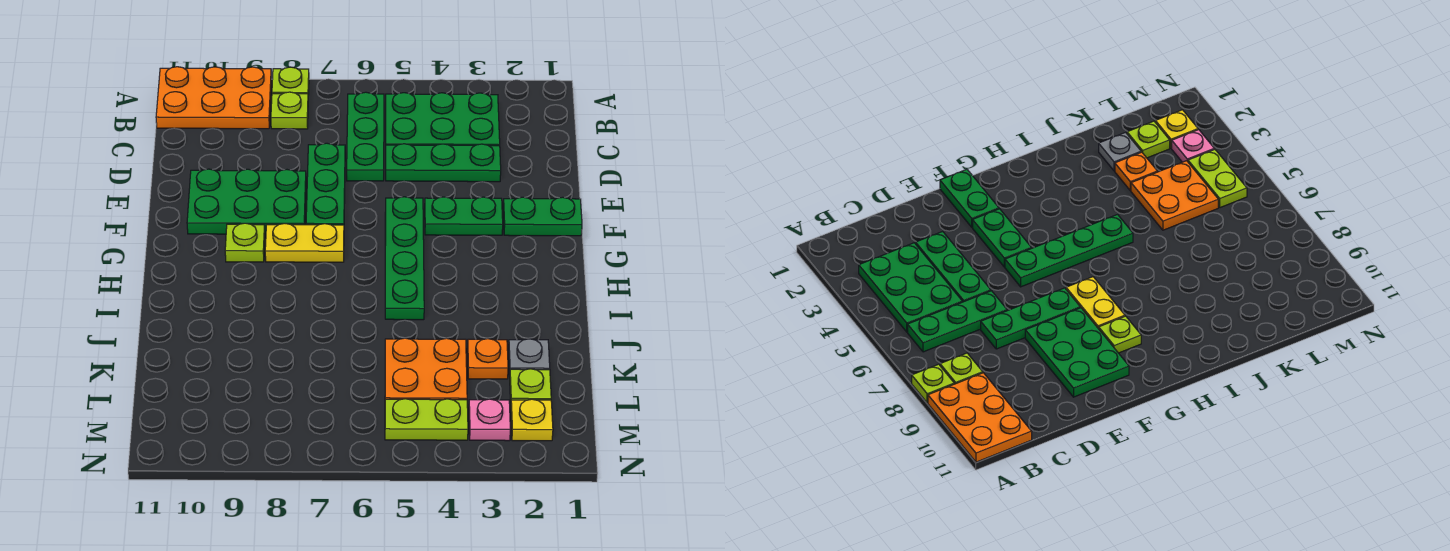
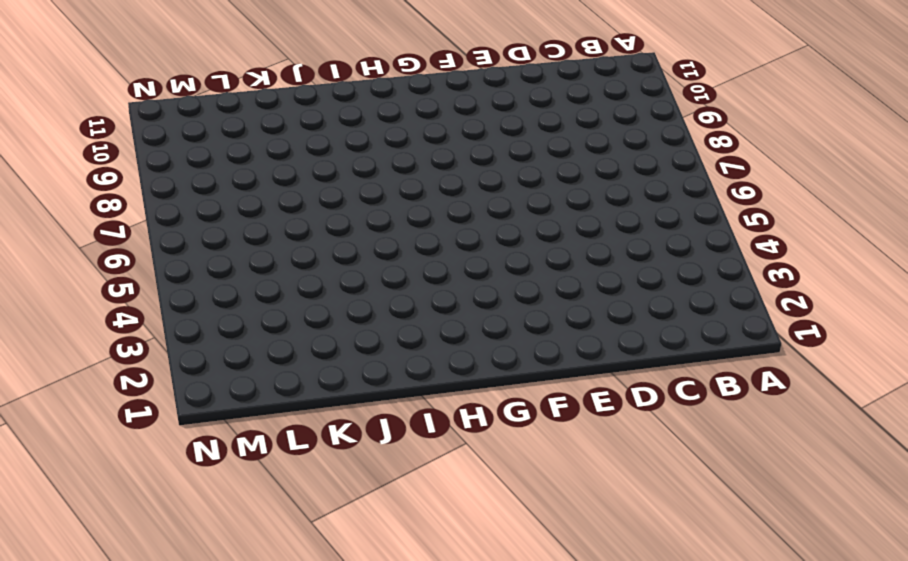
none -> lime 1x1 plate [272,67,309,95]
none -> orange 2x3 plate [156,67,271,129]
none -> green 2x3 plate [386,93,500,146]

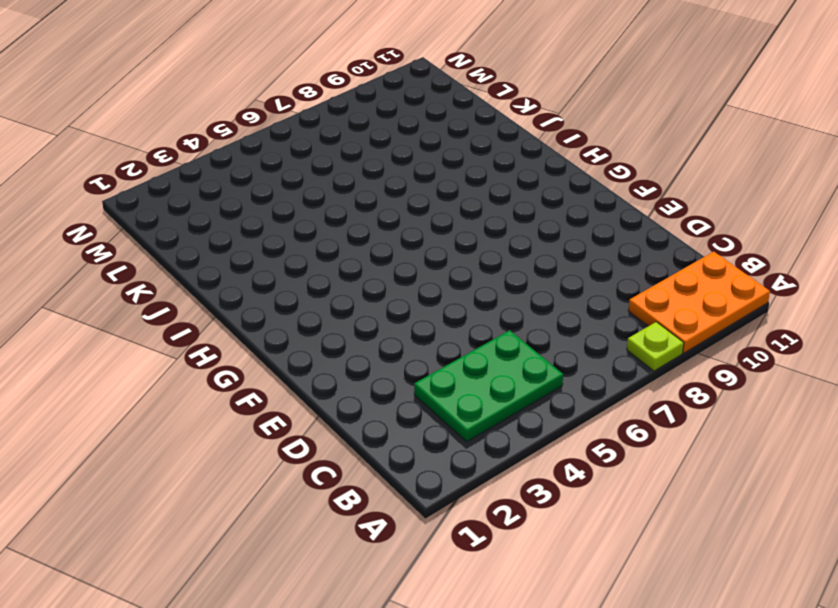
none -> green 1x3 plate [347,92,384,181]
none -> lime 1x1 plate [271,92,308,129]
none -> green 1x3 plate [386,144,501,182]

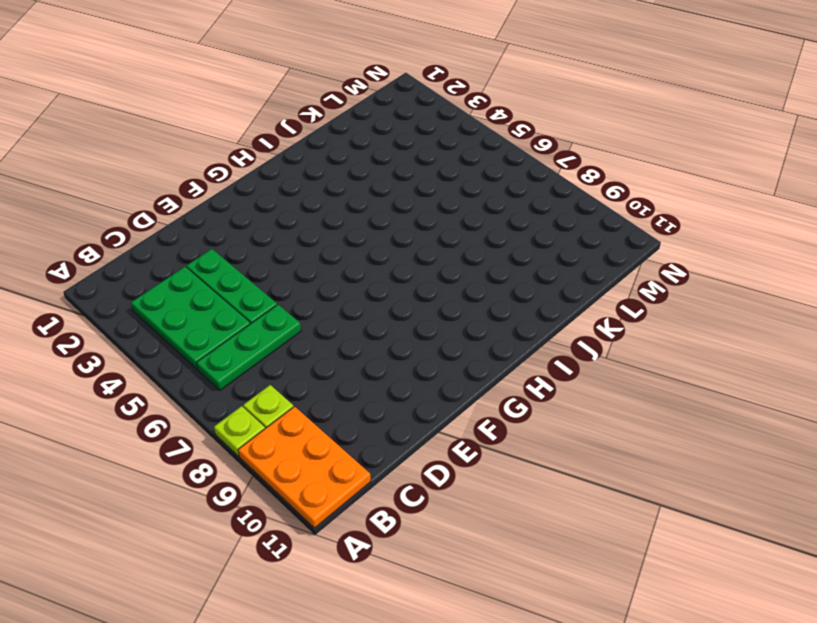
none -> green 1x3 plate [306,143,345,225]
none -> green 2x3 plate [187,169,306,234]
none -> green 1x2 plate [503,197,582,236]

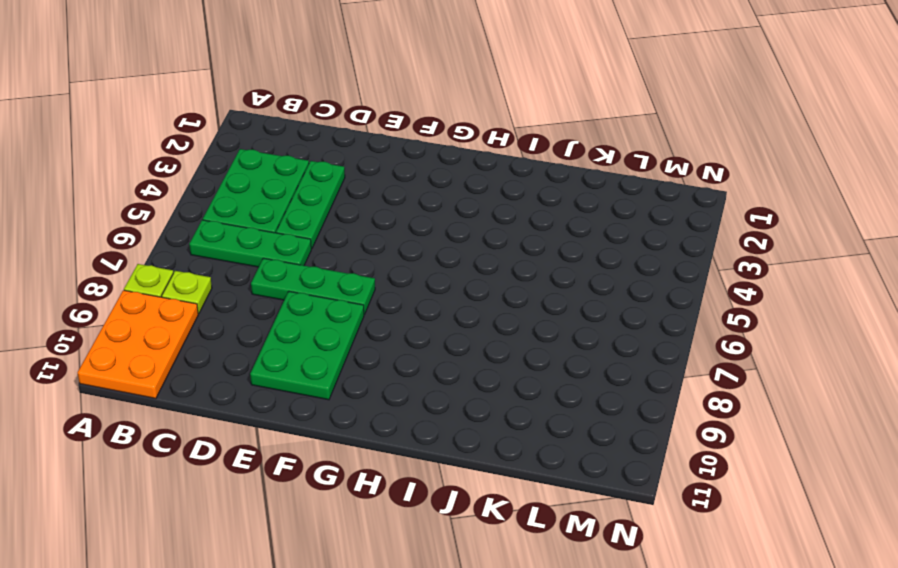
none -> green 1x2 plate [503,197,582,236]
none -> green 1x2 plate [425,197,503,235]
none -> green 1x4 plate [385,197,424,320]

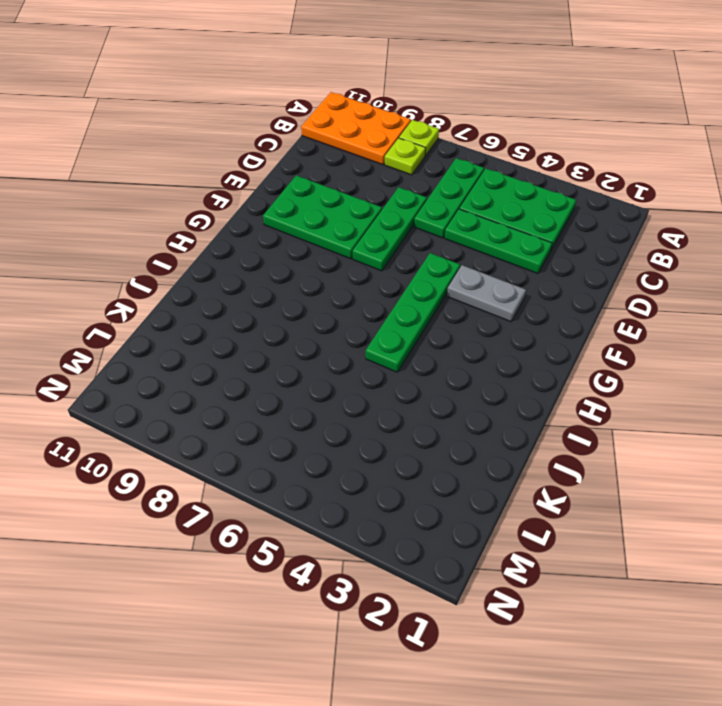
grey 1x2 plate [447,265,526,322] -> green 1x2 plate [425,197,503,235]
none -> green 1x2 plate [503,197,582,236]
none -> yellow 1x2 plate [265,223,344,262]
none -> lime 1x1 plate [225,223,265,262]

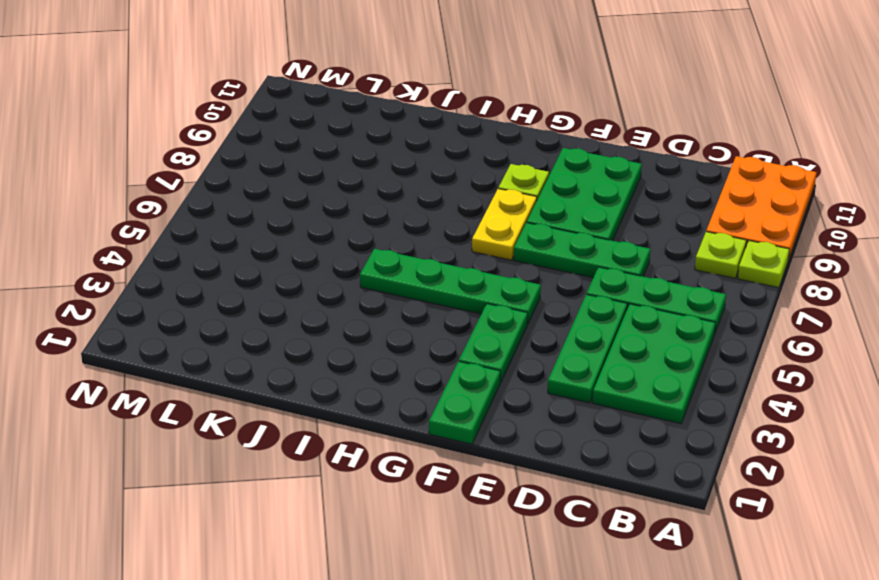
none -> grey 1x1 plate [509,339,550,376]
none -> orange 1x1 plate [467,339,508,379]
none -> orange 2x2 plate [385,338,467,400]

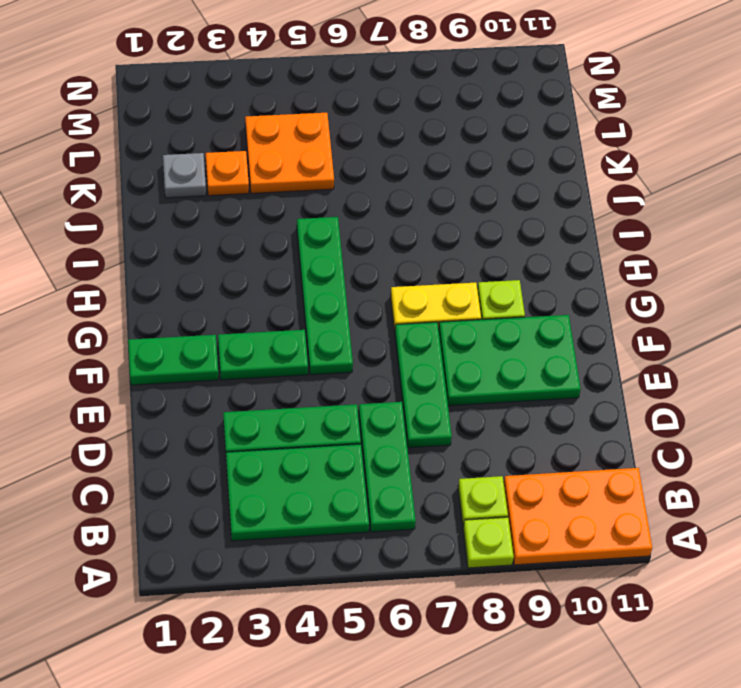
none -> lime 1x1 plate [510,369,551,403]
none -> yellow 1x1 plate [511,399,553,441]
none -> pink 1x1 plate [469,399,510,441]

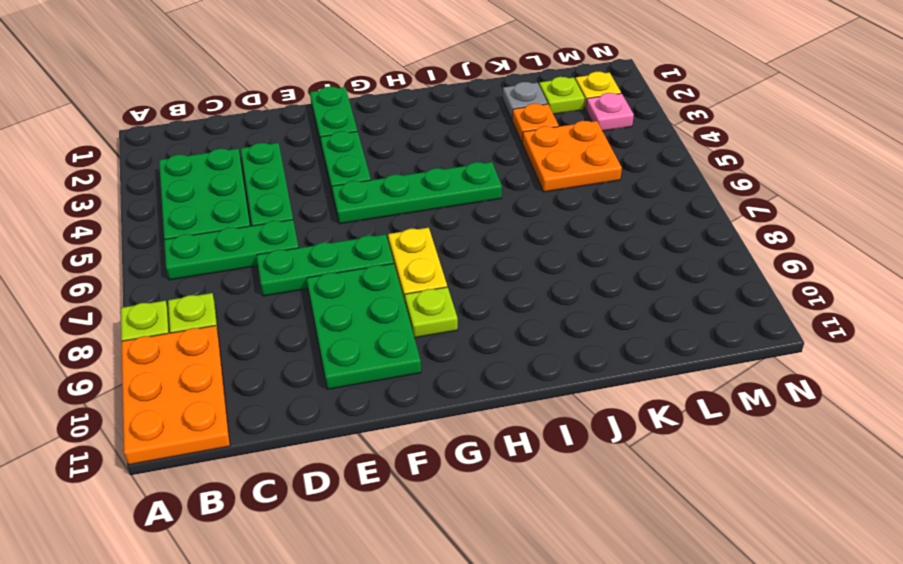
none -> lime 1x2 plate [385,399,468,440]

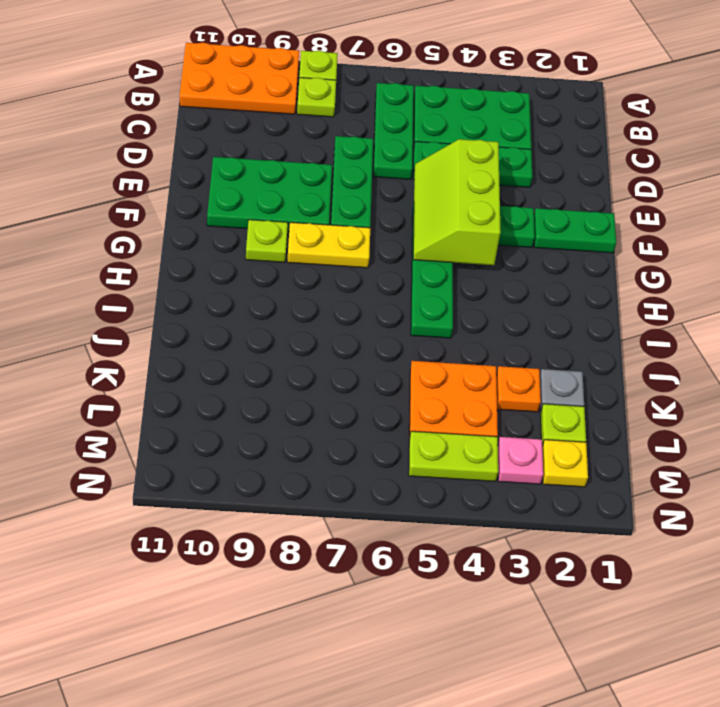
lime 2x3 slope [413,139,501,265] -> none

